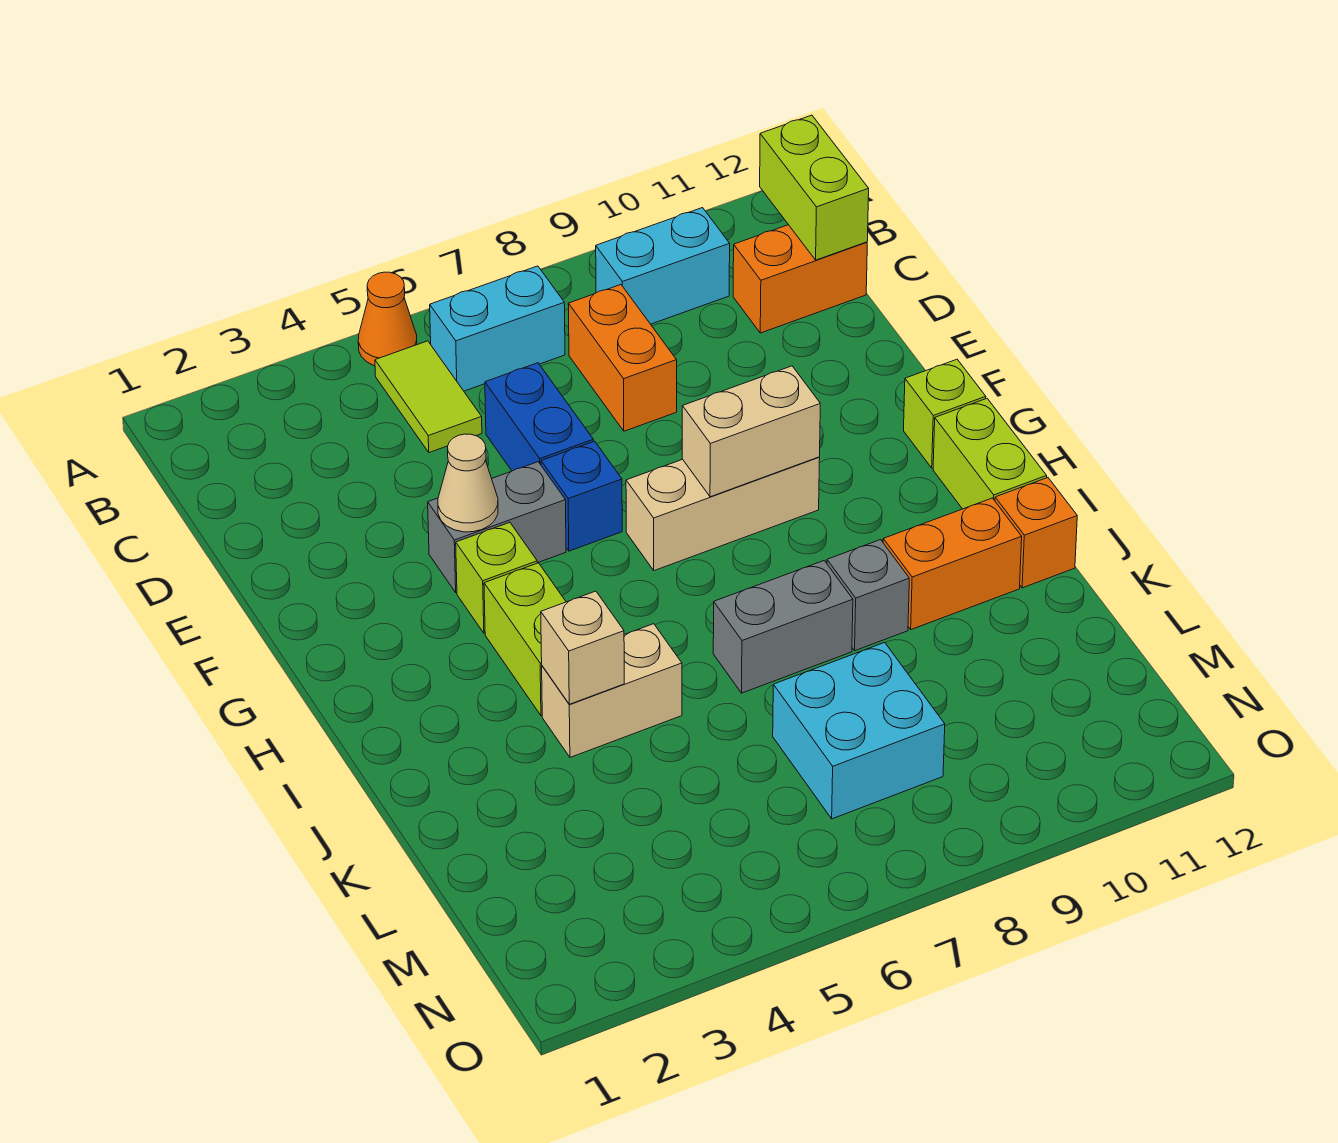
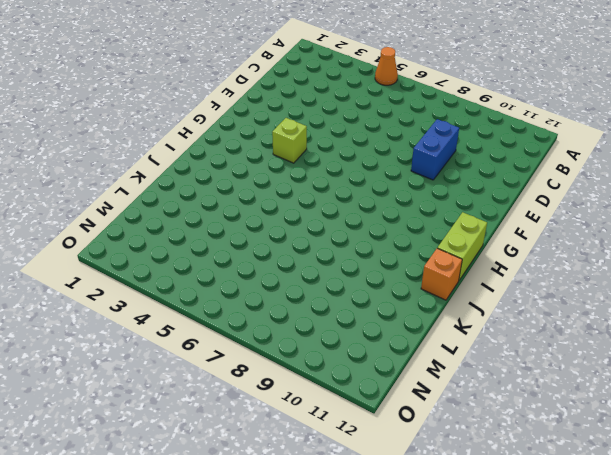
blue 1x2 brick [411,119,459,180] -> blue 1x2 brick moved to [485,363,593,471]
none -> lime 1x2 tile [375,341,482,453]
none -> cyan 1x2 brick [430,266,565,391]
none -> cyan 1x2 brick [596,208,730,324]

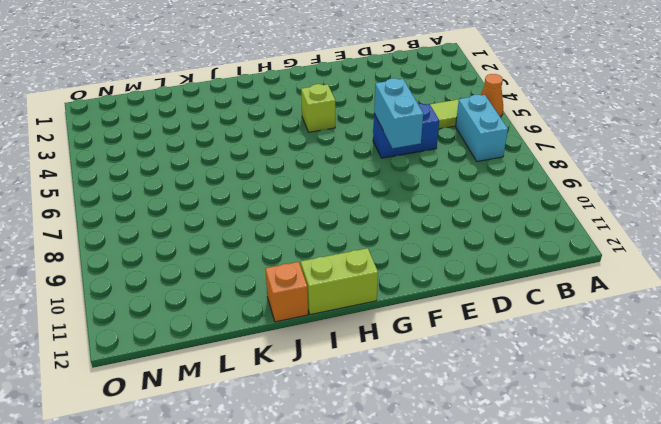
cyan 1x2 brick [374,78,423,148] -> cyan 1x2 brick moved to [596,208,730,324]
none -> orange 1x2 brick [568,285,677,431]
none -> orange 1x2 brick [733,225,867,333]
none -> grey 1x2 brick [428,462,566,593]

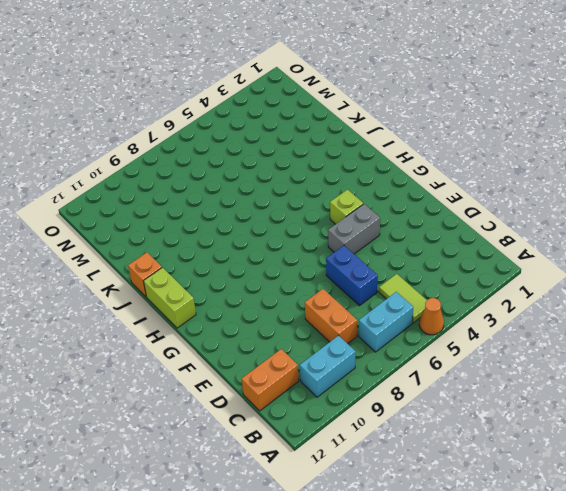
none -> blue 1x1 brick [541,441,622,551]
none -> tan 1x3 brick [626,457,820,571]
none -> lime 1x1 brick [904,359,986,468]

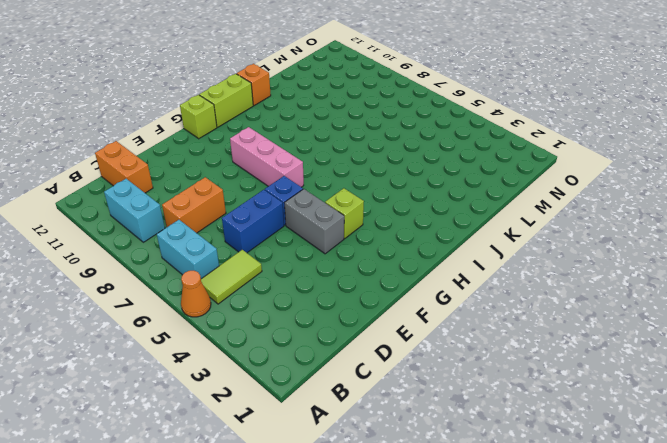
pink 1x3 brick [230,127,304,187] -> tan 1x3 brick [626,457,820,571]
none -> lime 1x2 brick [484,563,566,716]
none -> tan 1x2 brick [542,624,682,757]
none -> grey 1x2 brick [713,561,853,693]

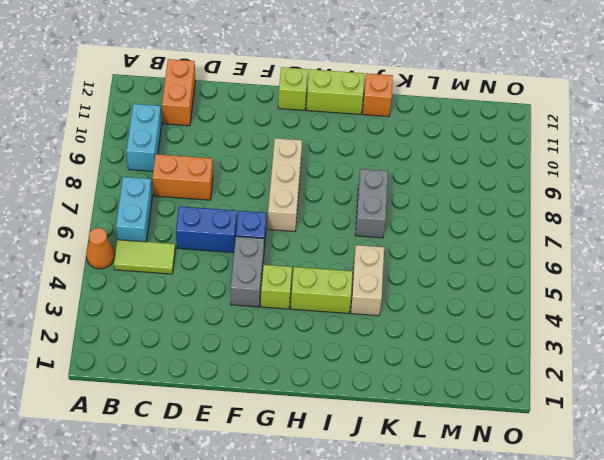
none -> grey 1x1 brick [827,540,909,651]
none -> orange 1x2 brick [883,498,1022,630]
none -> cyan 2x2 brick [773,643,945,819]

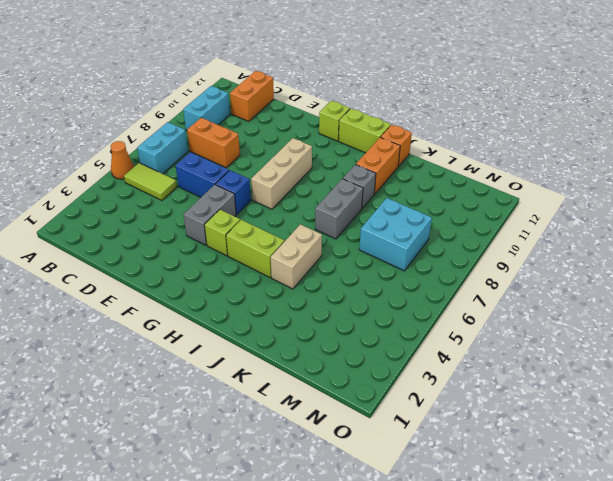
none -> lime 1x2 brick [760,115,869,260]
none -> tan 1x1 cone [438,434,498,532]
none -> tan 1x2 brick [682,366,820,497]

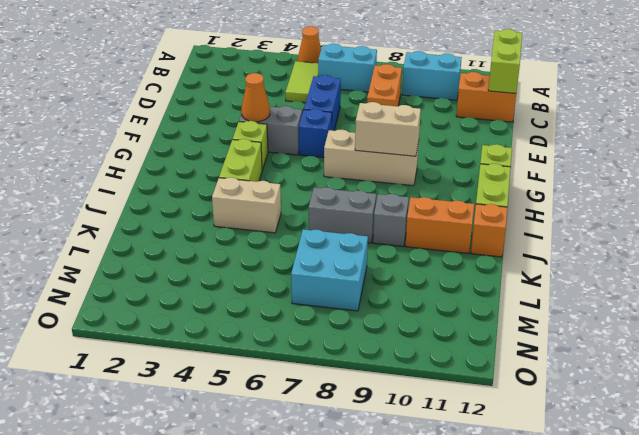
orange 1x1 cone [241,73,270,122] -> tan 1x1 cone [438,434,498,532]
none -> tan 1x1 brick [541,591,624,704]

